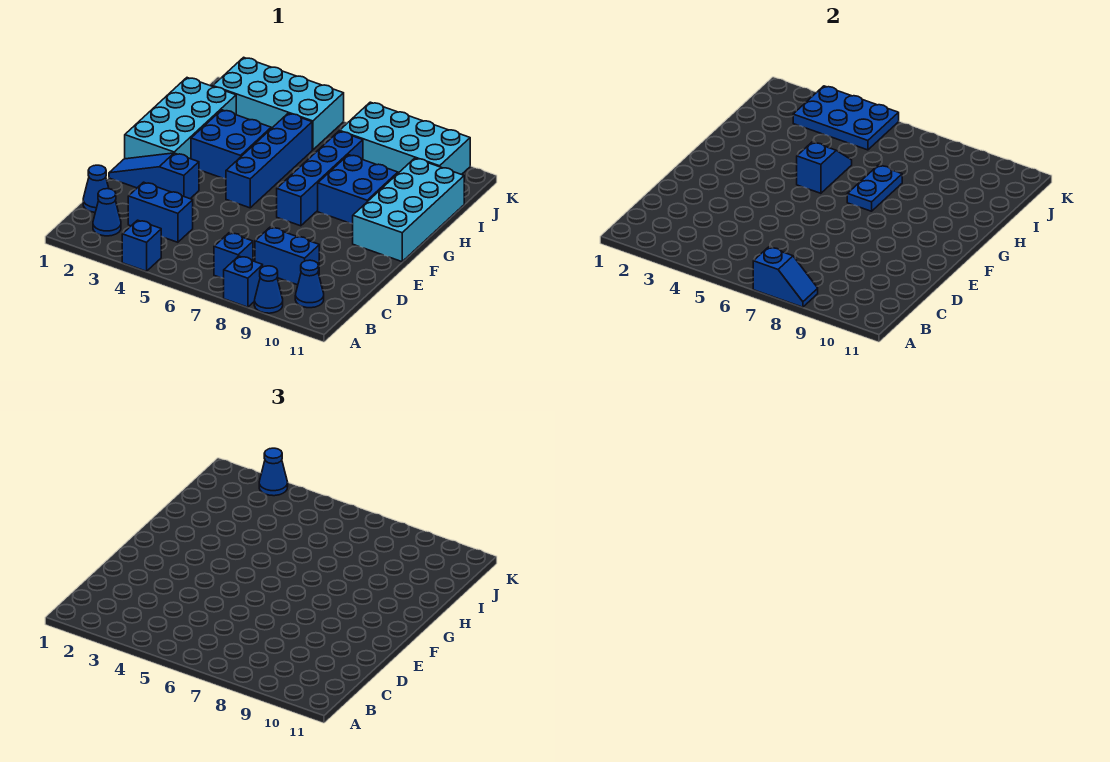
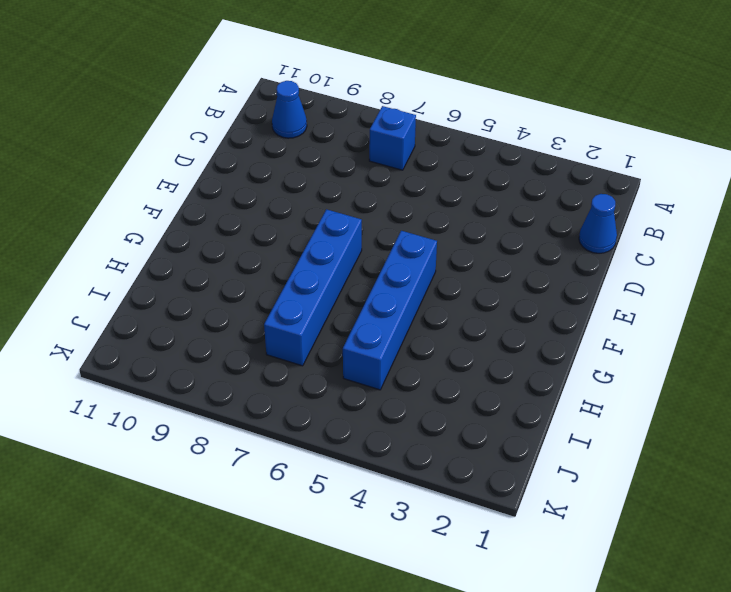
none -> blue 1x1 brick [122,220,161,271]
none -> blue 1x1 brick [224,256,263,307]
none -> blue 1x1 cone [254,266,283,313]

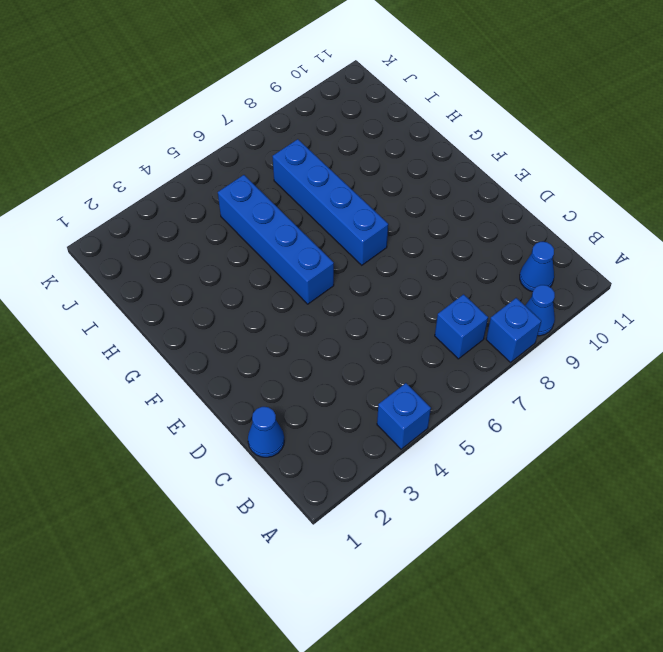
none -> blue 1x1 cone [93,189,121,236]
none -> blue 1x2 brick [128,182,193,242]
none -> blue 1x2 brick [255,227,319,285]

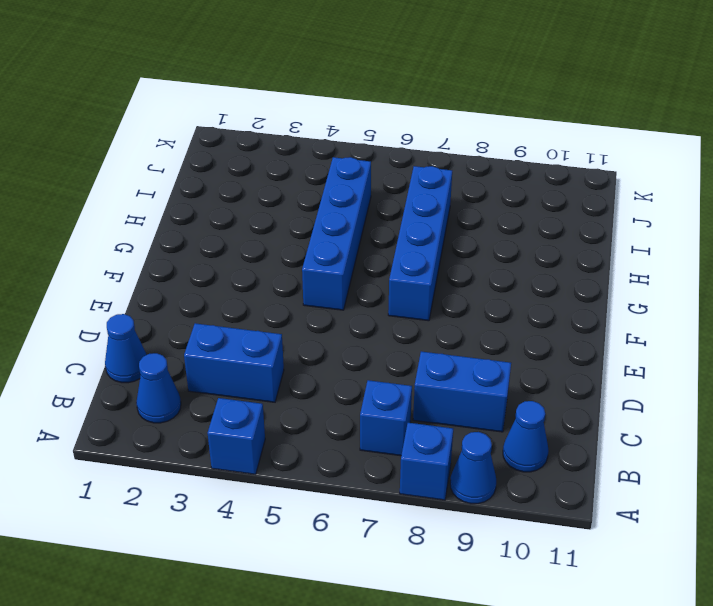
none -> blue 1x3 slope [109,153,199,199]
none -> cyan 2x4 brick [125,78,236,159]
none -> cyan 2x4 brick [353,158,464,262]

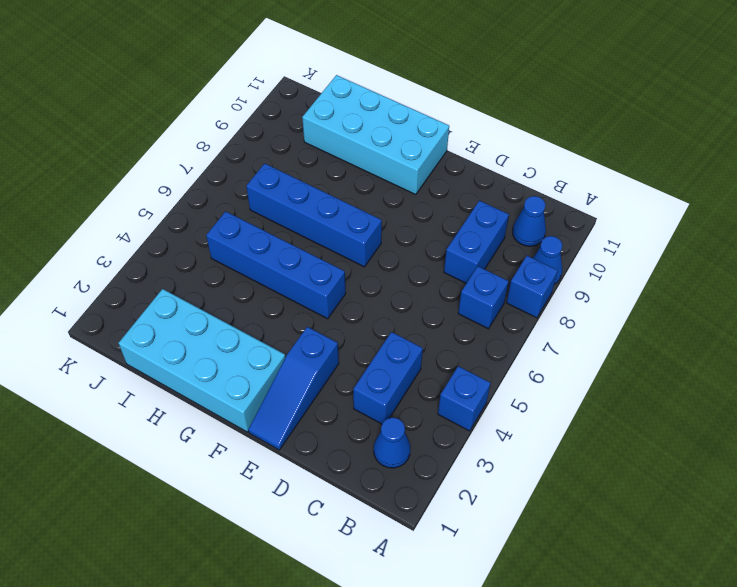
none -> blue 1x1 cone [83,165,109,212]
none -> blue 2x2 brick [191,110,271,179]
none -> blue 2x2 brick [318,155,398,224]

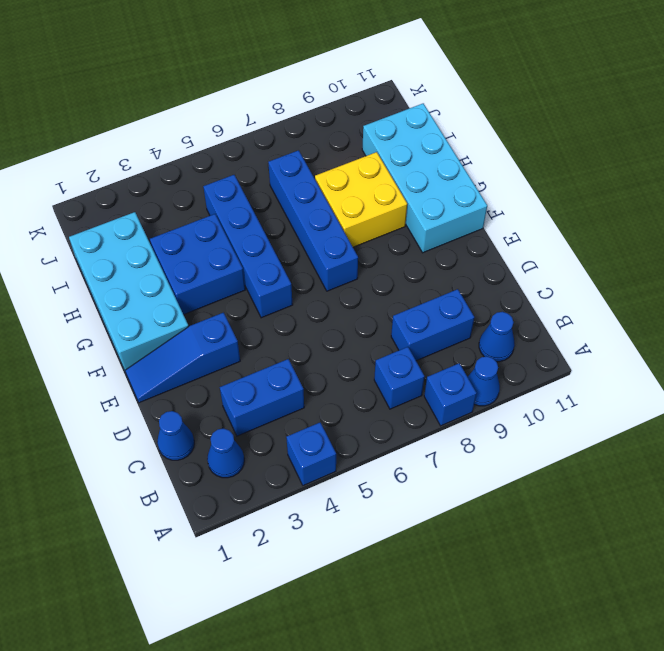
yellow 2x2 brick [315,152,407,247] -> blue 2x2 brick [318,155,398,224]
none -> cyan 2x4 brick [213,57,344,150]
none -> cyan 2x4 brick [340,102,470,175]
none -> blue 1x2 slope [753,247,818,307]

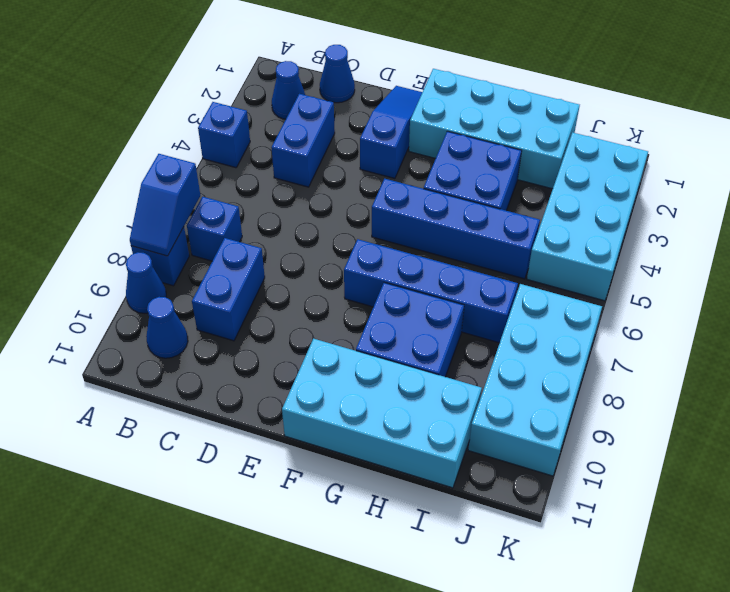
none -> blue 1x2 slope [797,142,852,193]
none -> blue 1x2 plate [847,165,902,211]
none -> blue 2x3 plate [793,86,899,150]

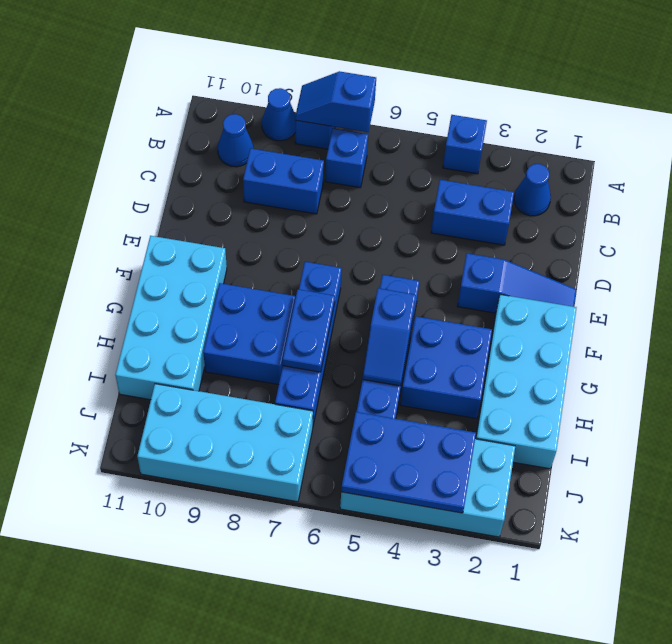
none -> blue 1x1 cone [83,165,109,212]
none -> blue 1x1 cone [259,448,288,496]

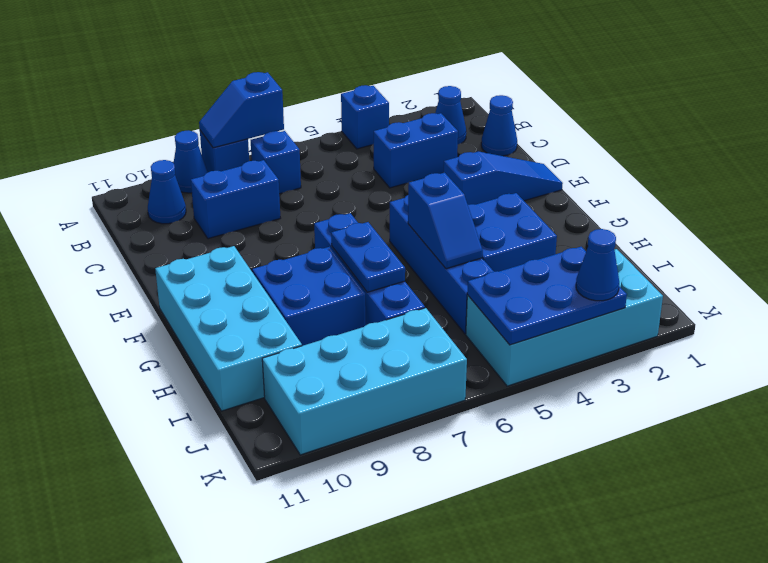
none -> cyan 2x4 brick [125,78,236,159]

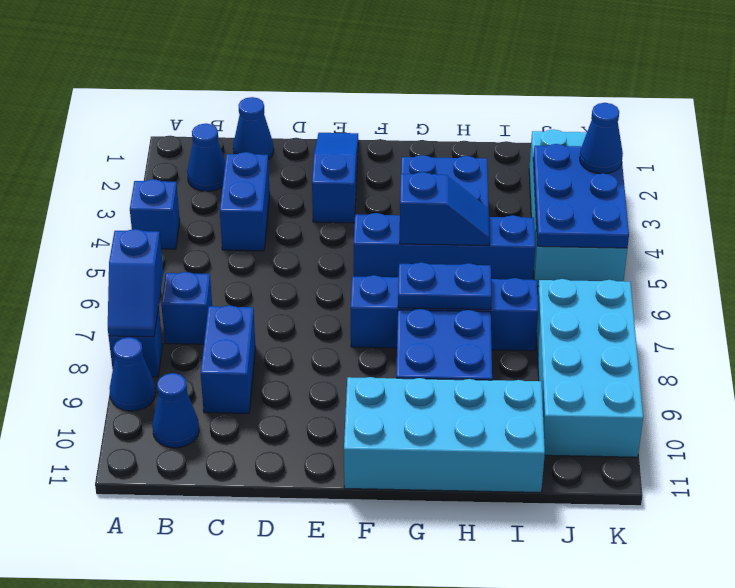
none -> cyan 2x4 brick [125,78,236,159]

